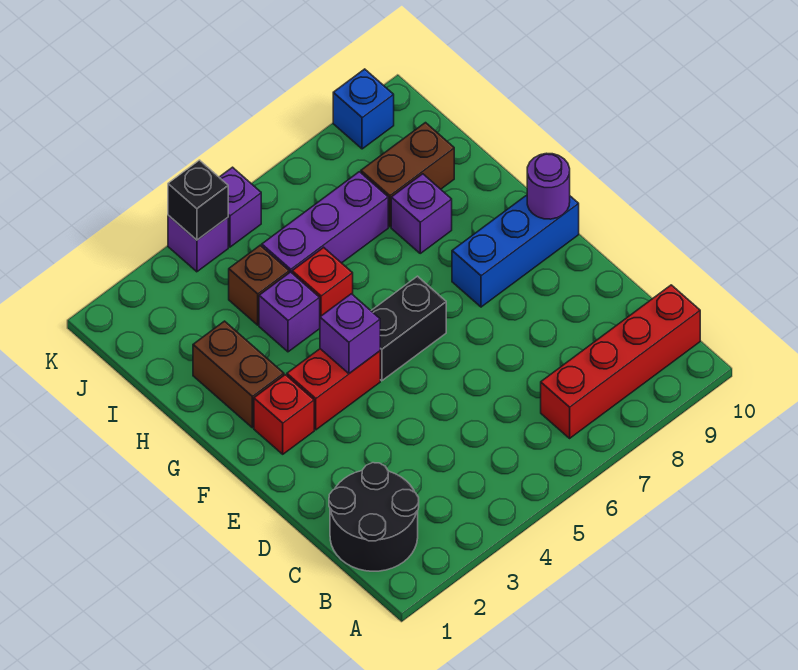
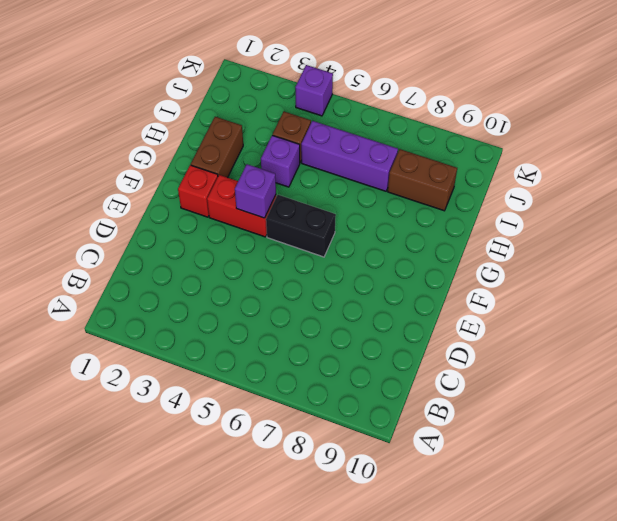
none -> black 2x2 round brick [329,463,419,571]
none -> red 1x4 brick [541,285,700,438]
none -> blue 1x3 brick [452,195,579,307]

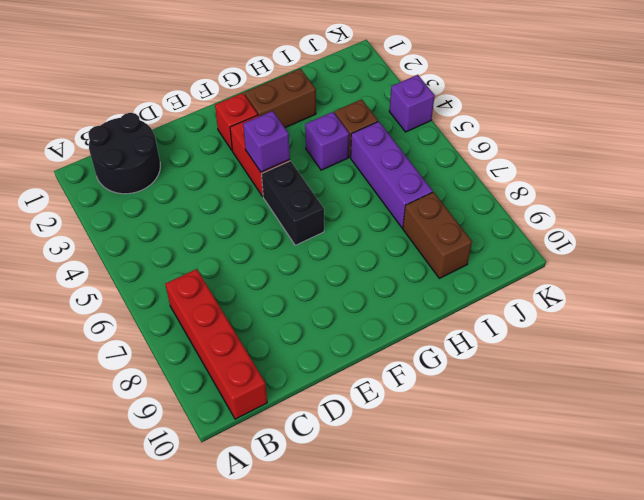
none -> blue 1x3 brick [452,195,579,307]
none -> red 1x1 brick [292,247,353,317]
none -> purple 1x1 brick [391,174,452,253]

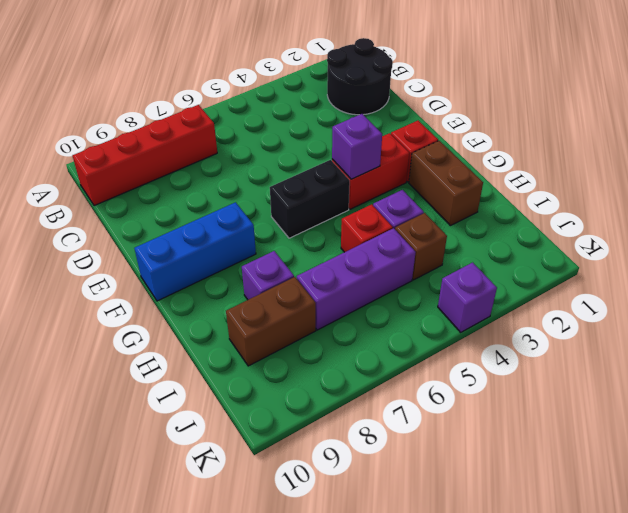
none -> purple 1x1 brick [219,167,261,247]
none -> blue 1x1 brick [333,69,394,149]
none -> purple 1x1 round brick [527,153,570,219]

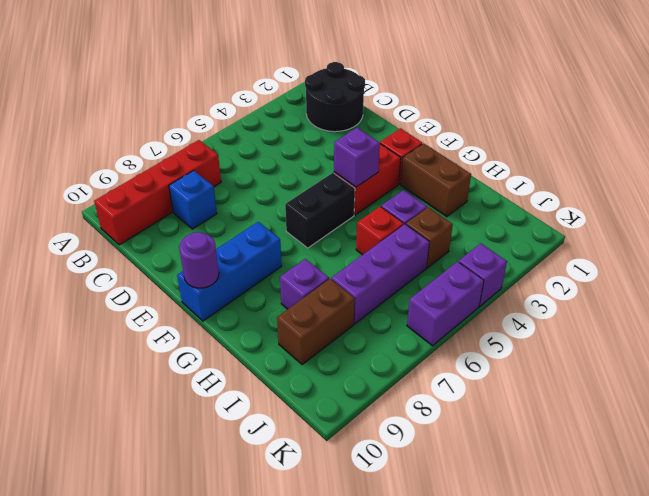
blue 1x1 brick [169,171,217,229] -> blue 1x1 brick moved to [333,69,394,149]
purple 1x2 brick [407,262,484,346] -> purple 1x1 brick [219,167,261,247]
none -> black 1x1 brick [168,160,228,240]

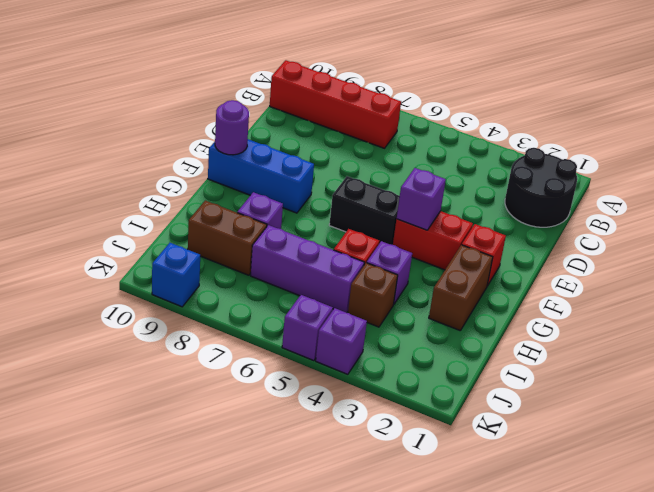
none -> black 1x1 brick [168,160,228,240]

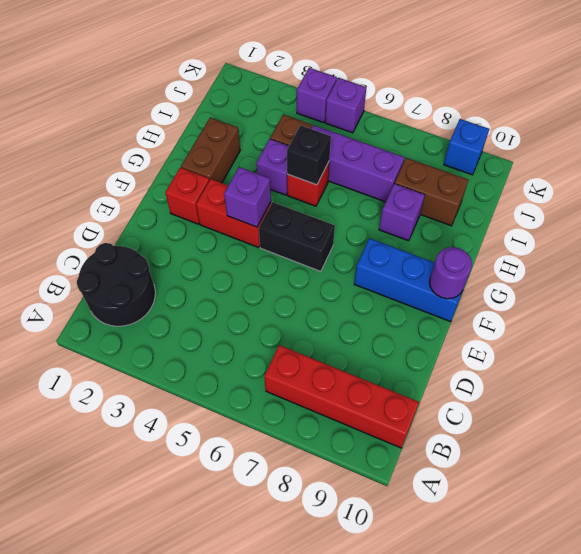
black 1x1 brick [287,125,331,185] -> black 1x1 brick moved to [168,160,228,240]

